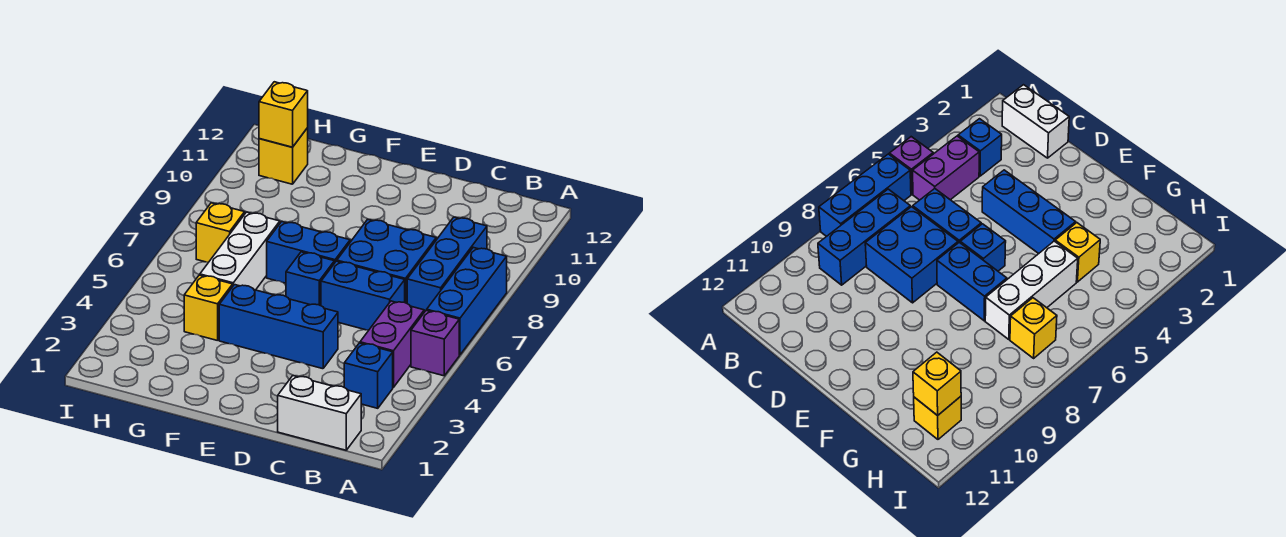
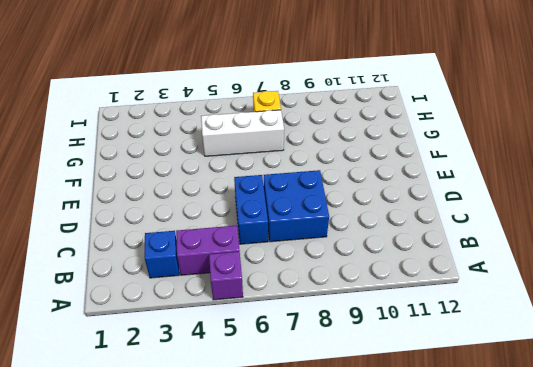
none -> blue 1x3 brick [427,247,507,355]
none -> white 1x2 brick [278,376,362,450]
none -> blue 1x3 brick [407,217,487,312]

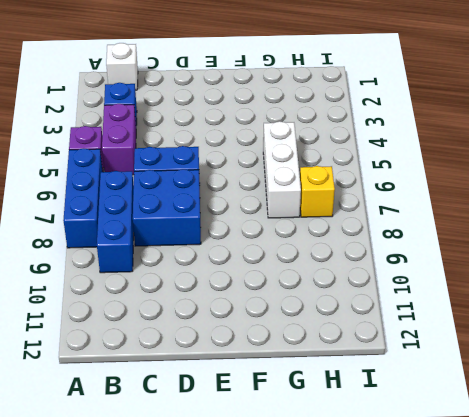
white 1x1 brick [106,43,138,90] -> white 1x2 brick [278,376,362,450]
none -> blue 1x3 brick [219,285,338,369]
none -> blue 1x1 brick [286,252,334,306]
none -> blue 1x2 brick [267,222,350,283]

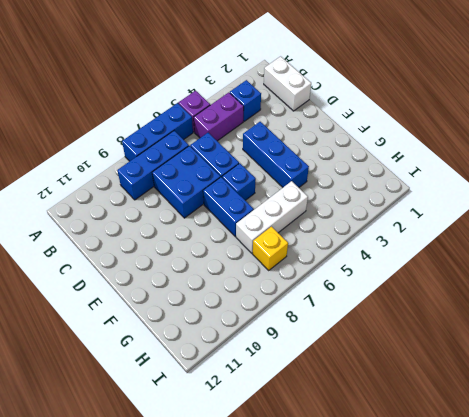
none -> yellow 1x1 brick [184,275,233,341]
none -> yellow 1x1 brick [259,128,308,184]
none -> yellow 1x1 brick [259,82,308,147]

